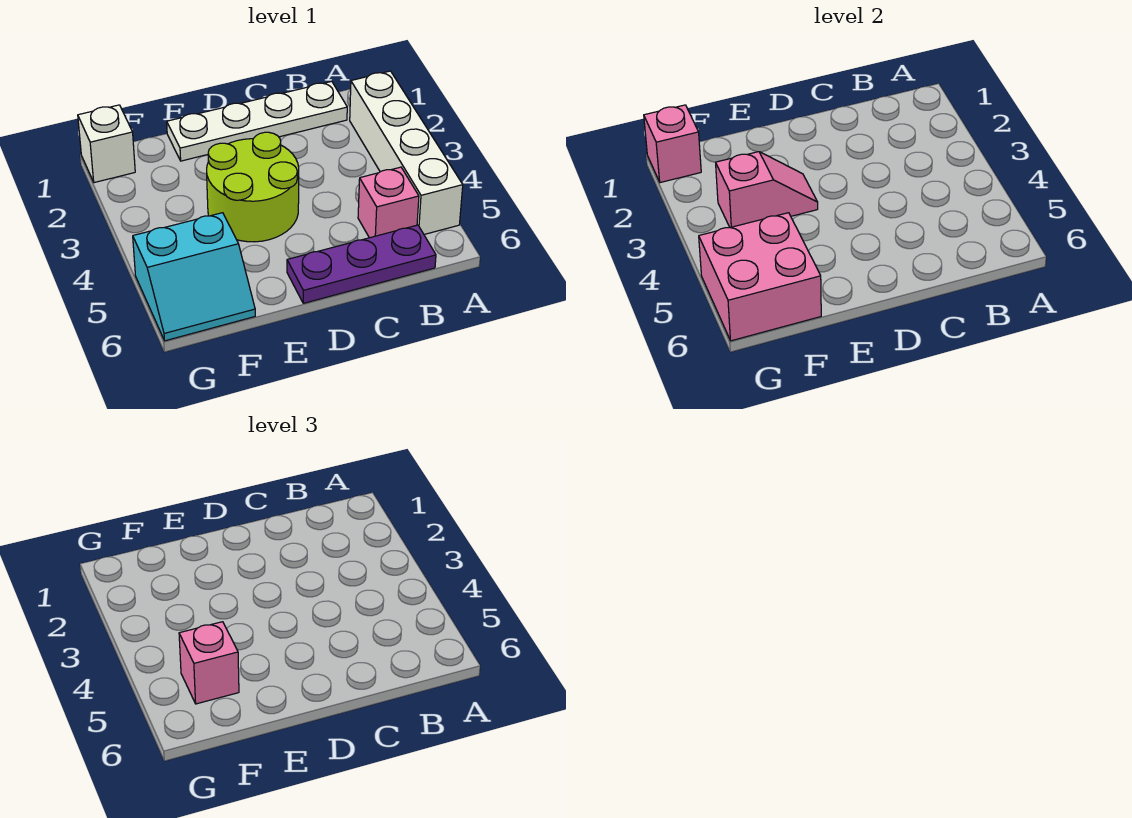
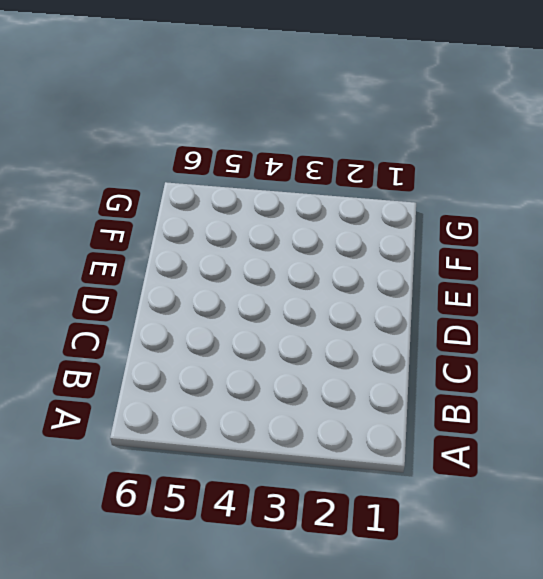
none -> white 1x4 brick [350,71,463,234]
none -> white 1x4 plate [167,81,347,161]

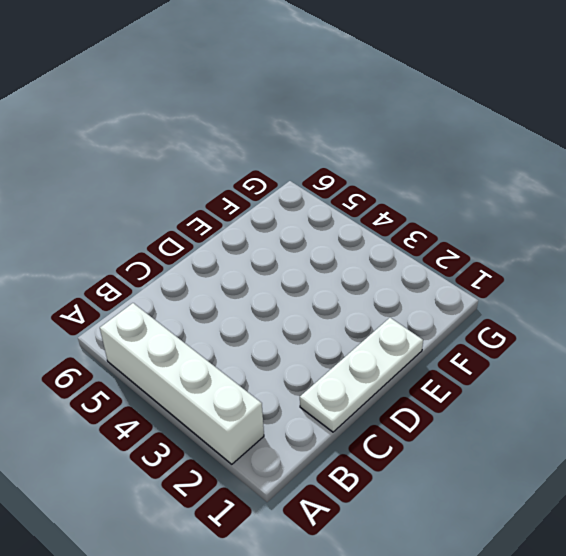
white 1x3 plate [300,318,423,432] -> white 1x4 plate [167,81,347,161]
none -> pink 1x1 brick [358,167,419,238]
none -> purple 1x3 plate [287,225,436,303]

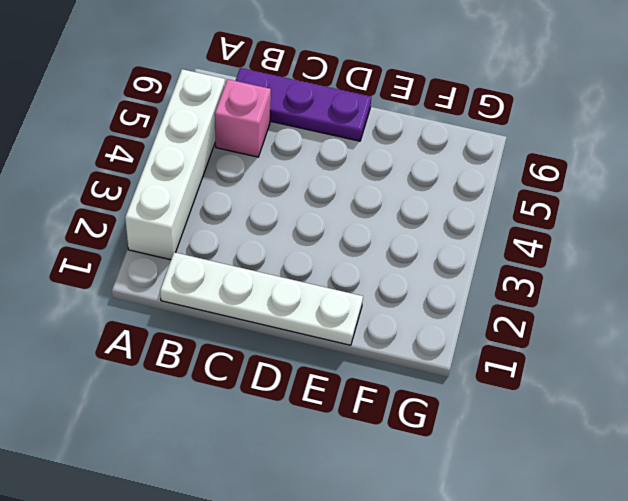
none -> lime 2x2 round brick [207,132,299,242]
none -> cyan 2x2 slope [133,213,255,341]

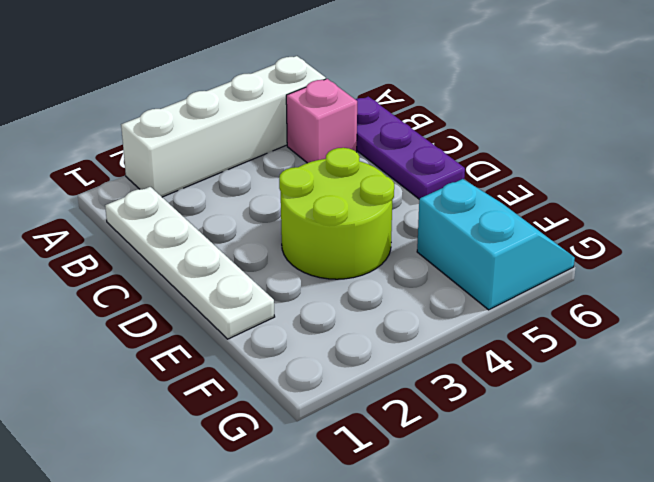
none -> white 1x1 brick [78,105,135,183]
none -> pink 1x2 slope [716,152,818,228]

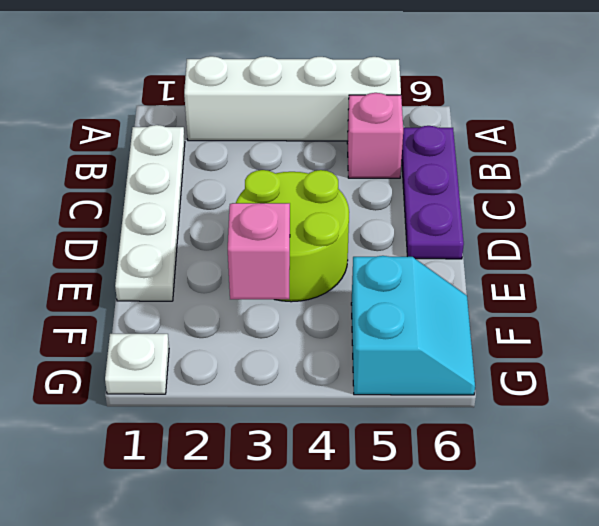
white 1x1 plate [105,334,169,394] -> white 1x1 brick [78,105,135,183]
none -> pink 2x2 brick [699,213,821,341]
none -> pink 1x1 brick [644,105,701,183]

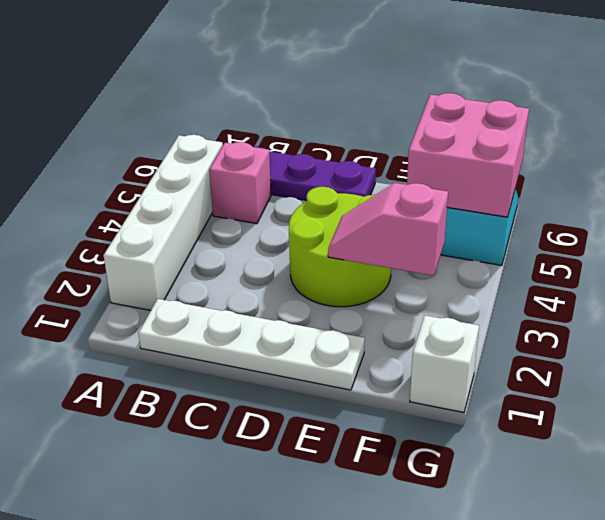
none -> pink 1x1 brick [644,105,701,183]
none -> pink 1x1 brick [179,622,239,704]

